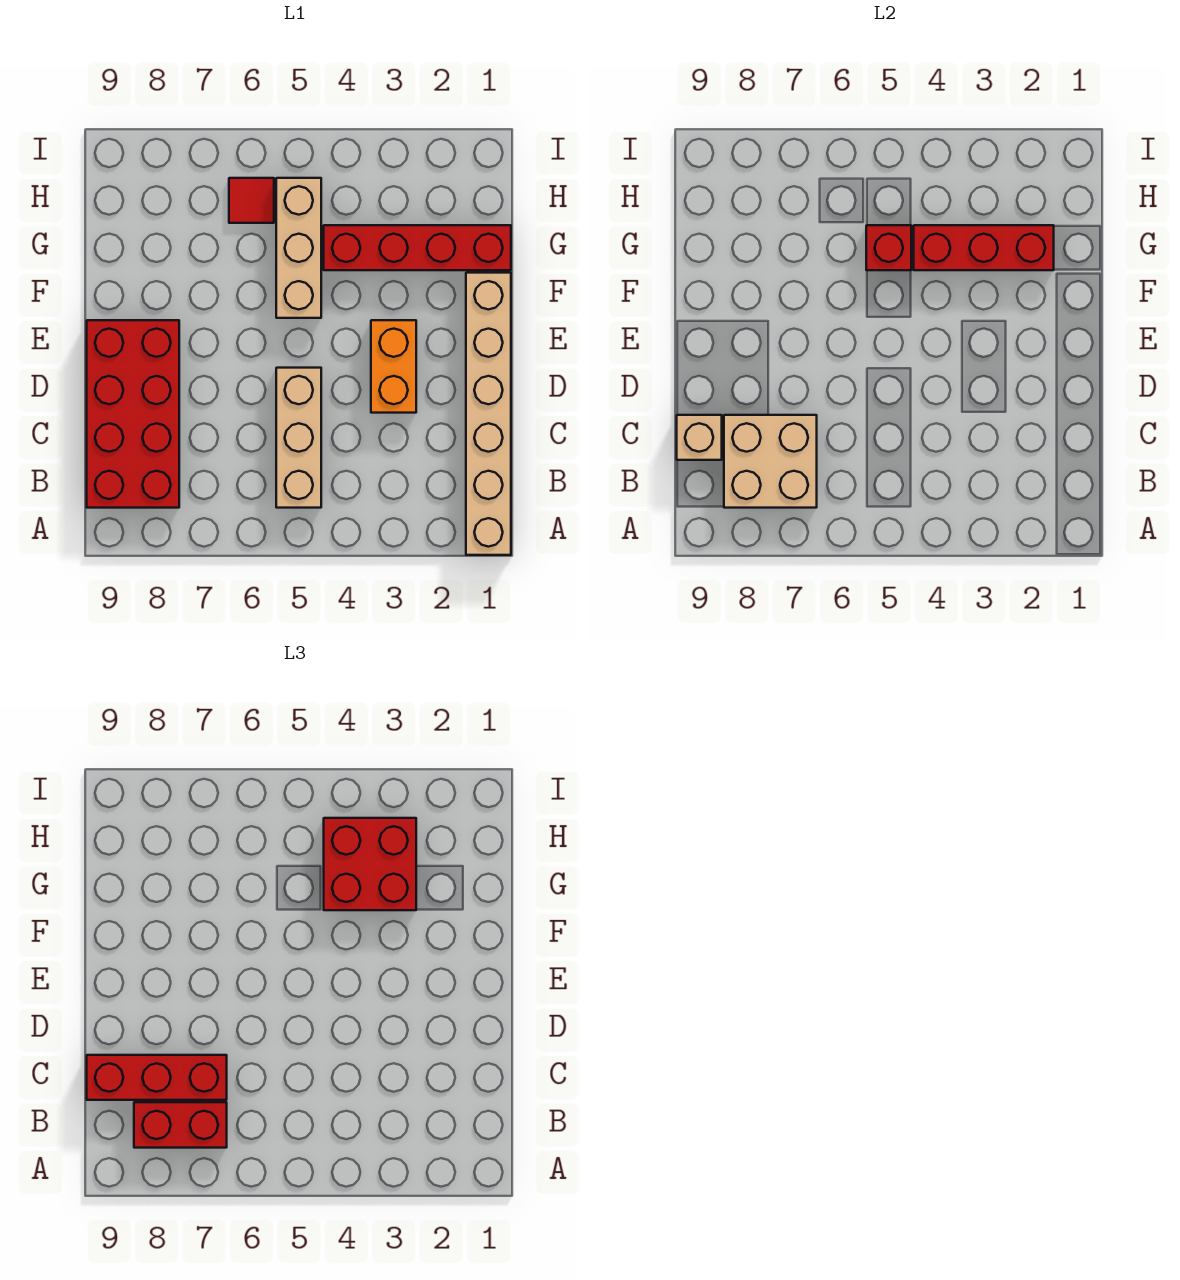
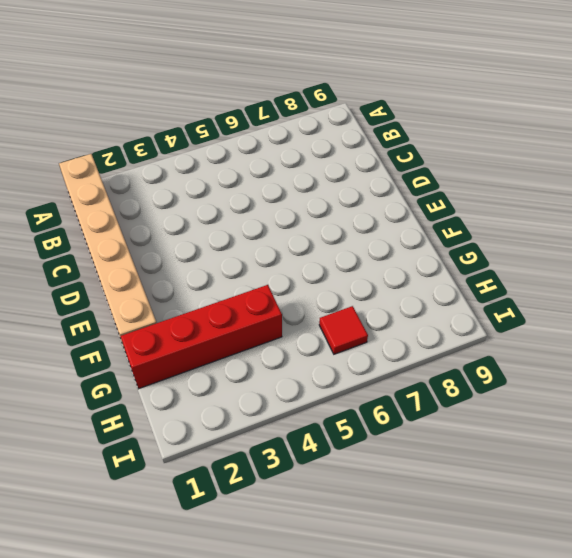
none -> tan 1x3 brick [276,368,321,508]
none -> red 2x4 brick [87,320,179,508]
none -> orange 1x2 brick [371,320,416,413]

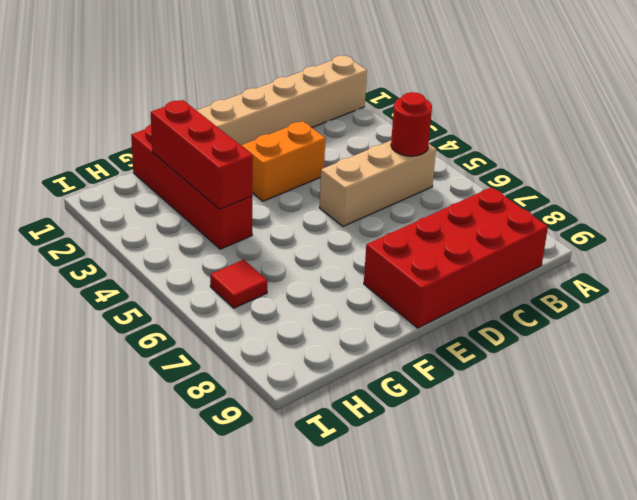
red 1x1 round brick [391,92,432,156] -> none
none -> tan 1x3 brick [276,178,321,318]
none -> tan 2x2 brick [724,415,817,508]
none -> tan 1x1 brick [677,415,722,460]

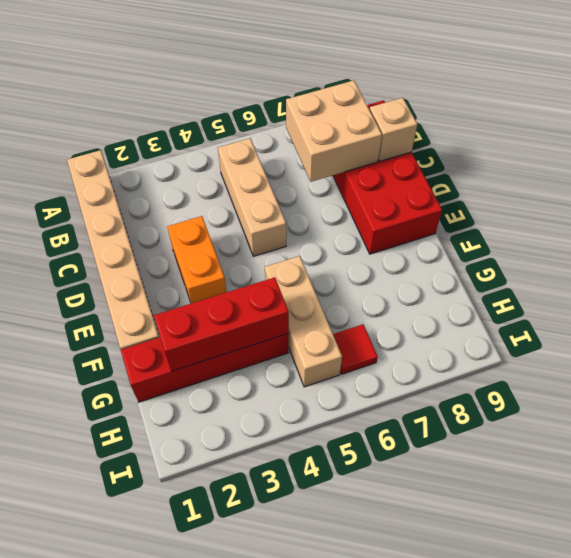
none -> red 1x1 brick [866,225,911,270]
none -> red 1x2 brick [134,1102,227,1148]
none -> red 1x3 brick [87,1055,227,1100]

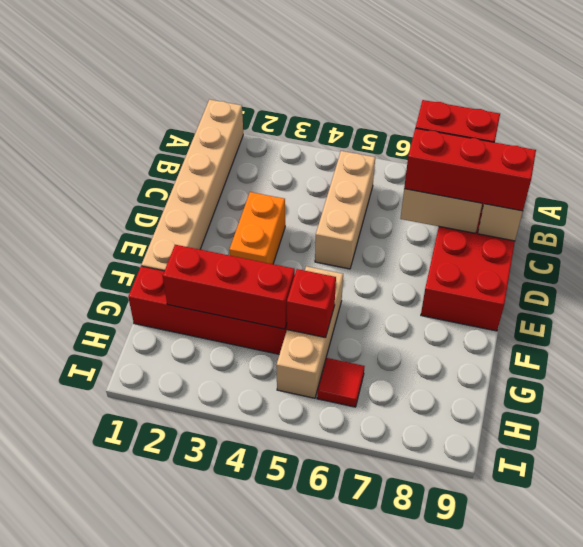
none -> red 2x2 brick [324,818,416,910]

